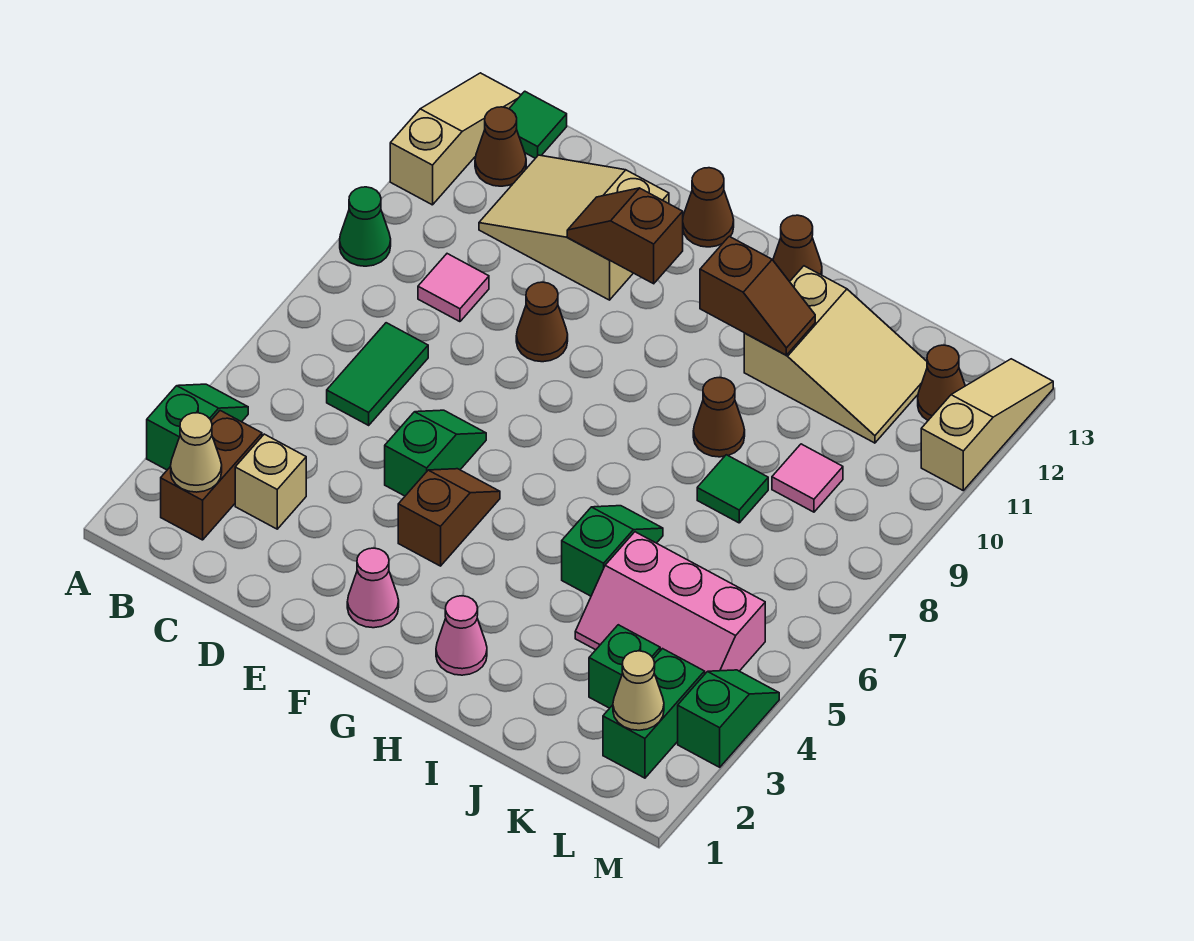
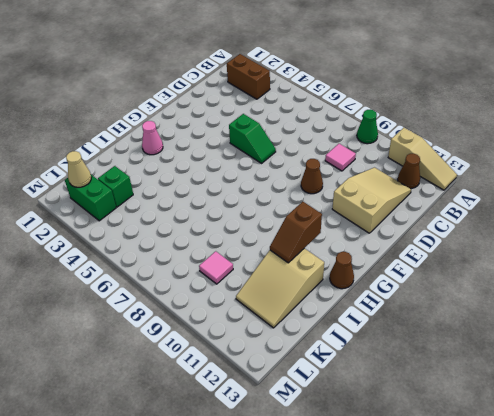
none -> green 1x2 slope [147,384,248,470]
none -> green 1x1 tile [509,91,567,158]
none -> tan 1x1 brick [235,434,306,529]
none -> green 1x2 tile [327,323,428,425]

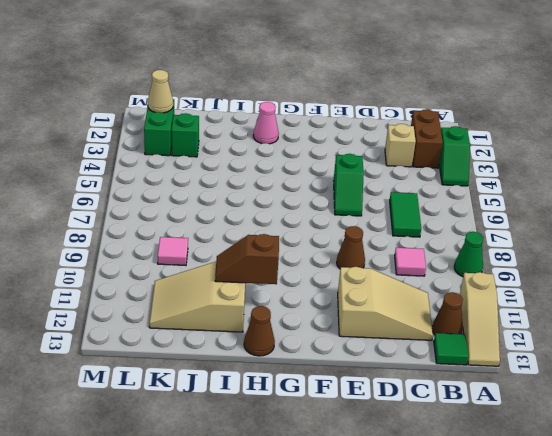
none -> pink 1x1 cone [347,548,399,628]
none -> brown 1x2 slope [398,469,500,566]
none -> brown 1x1 cone [683,168,734,247]
none -> green 1x2 slope [562,506,663,596]

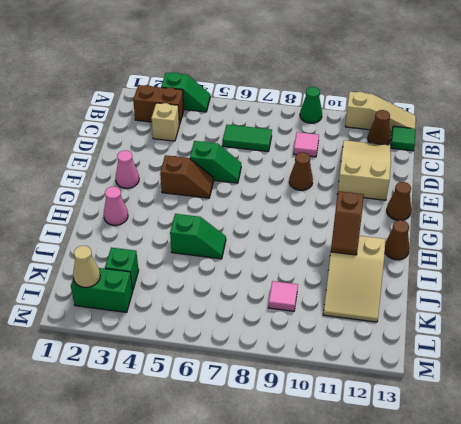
none -> brown 1x1 cone [693,378,745,457]
none -> pink 2x3 slope [575,532,765,674]
none -> green 1x1 tile [697,455,768,523]
none -> brown 1x1 cone [918,345,965,420]

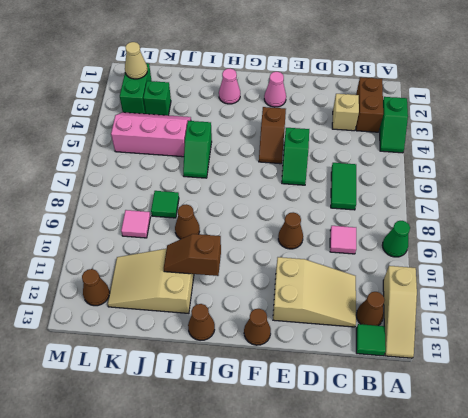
none -> green 1x2 slope [678,670,779,767]
none -> tan 1x3 slope [921,359,1053,490]
none -> tan 1x1 cone [171,413,222,492]
none -> brown 1x2 slope [567,188,683,284]

